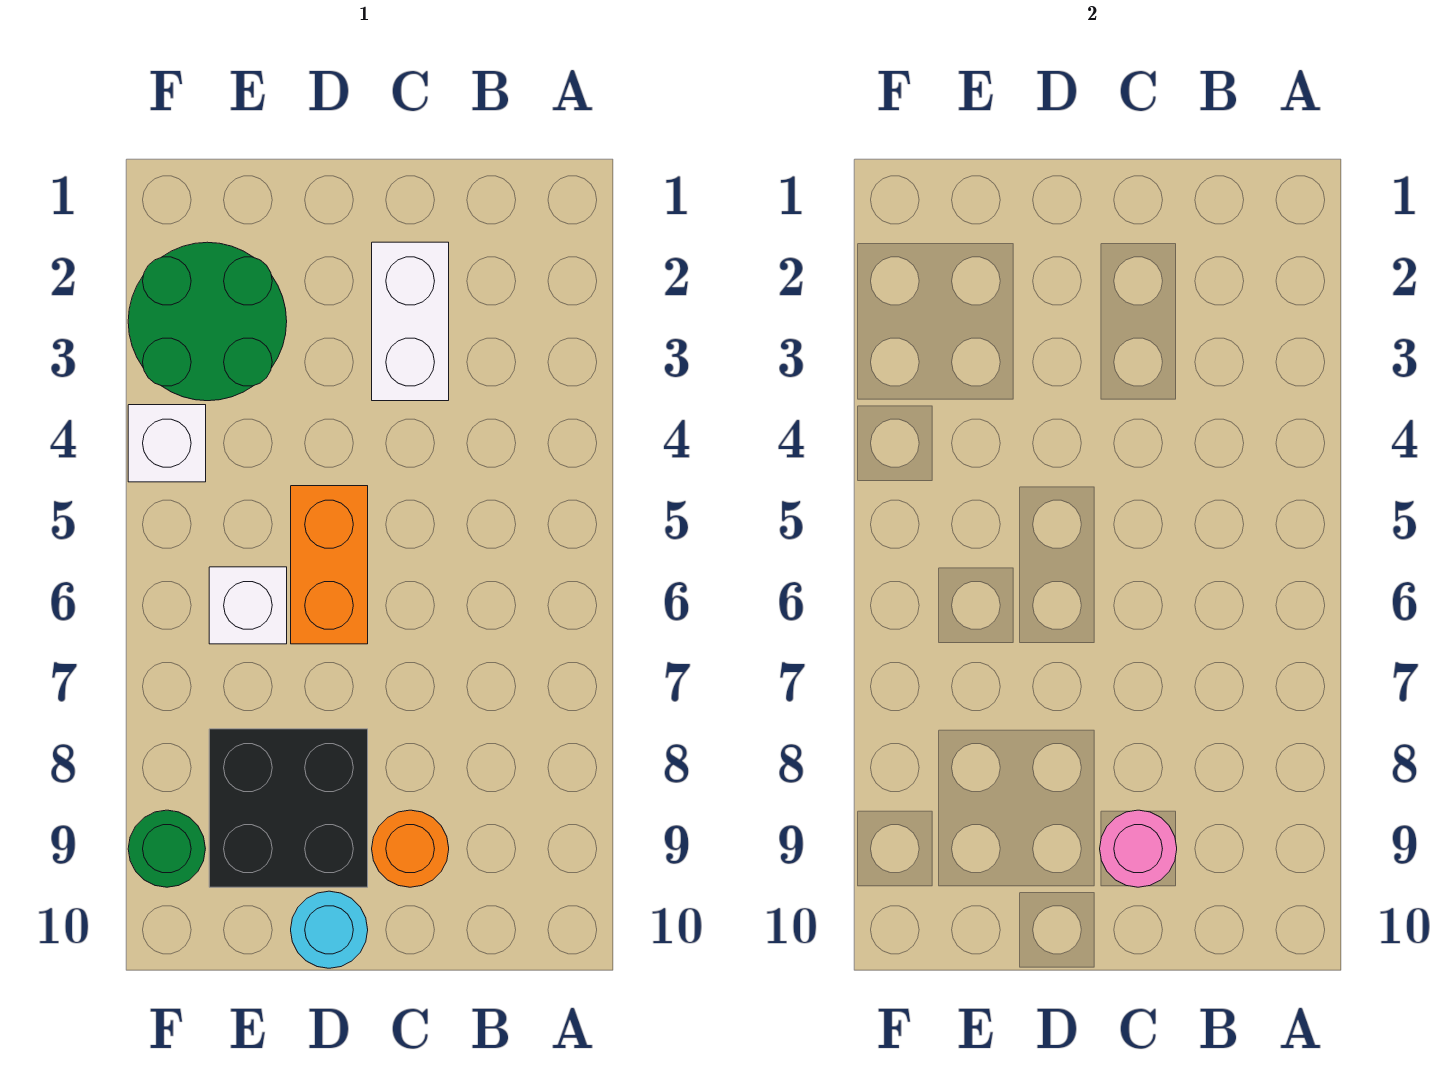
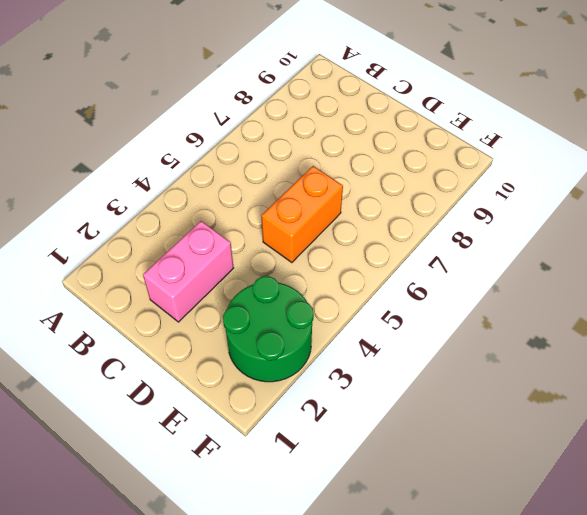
pink 1x2 brick [143,221,233,322] -> white 1x2 brick [372,242,449,401]
none -> orange 1x1 round brick [372,810,449,887]
none -> black 2x2 brick [209,729,368,887]

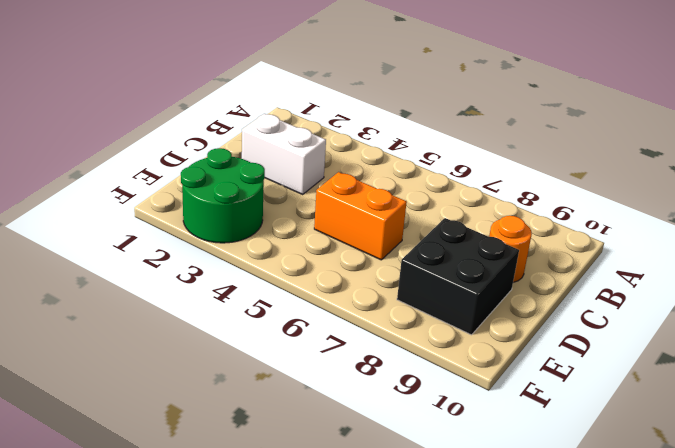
none -> cyan 1x1 round brick [291,891,368,968]
none -> white 1x1 brick [209,567,287,644]

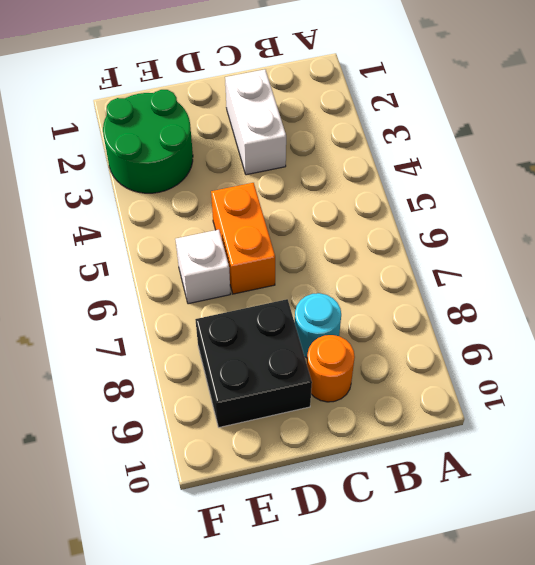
cyan 1x1 round brick [295,293,341,358] -> cyan 1x1 round brick moved to [291,891,368,968]
none -> white 1x1 brick [128,405,206,482]
none -> green 1x1 round brick [128,810,205,887]

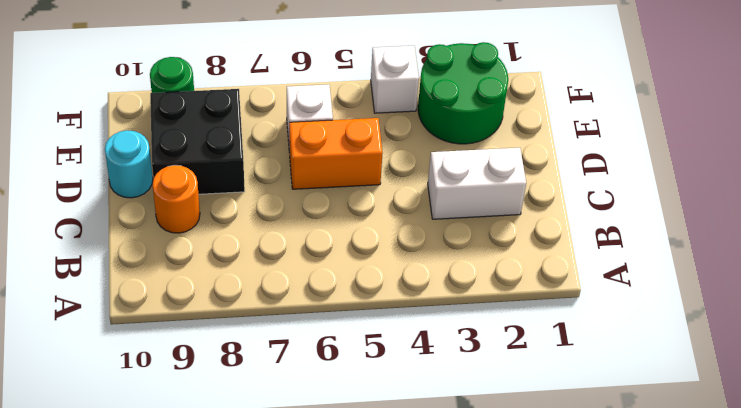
none -> pink 1x1 round brick [1100,810,1177,887]

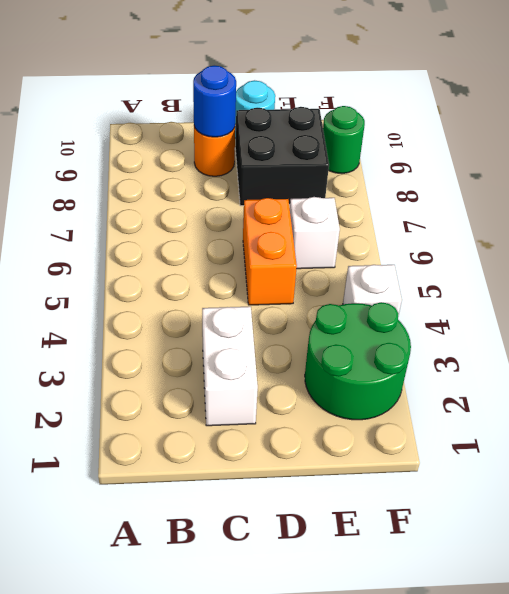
blue 1x1 round brick [193,66,236,137] -> pink 1x1 round brick [1100,810,1177,887]

